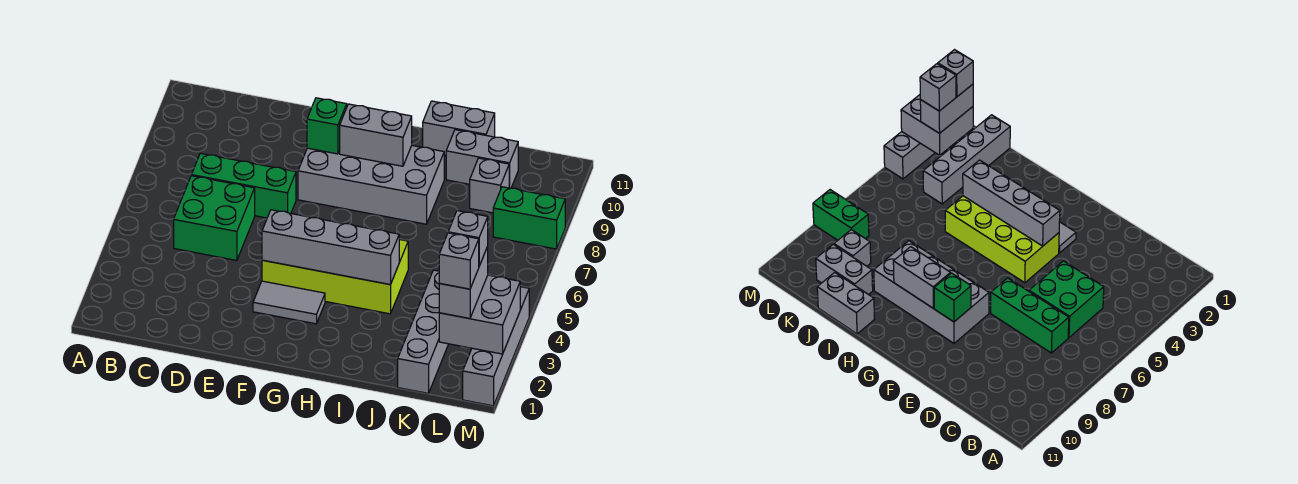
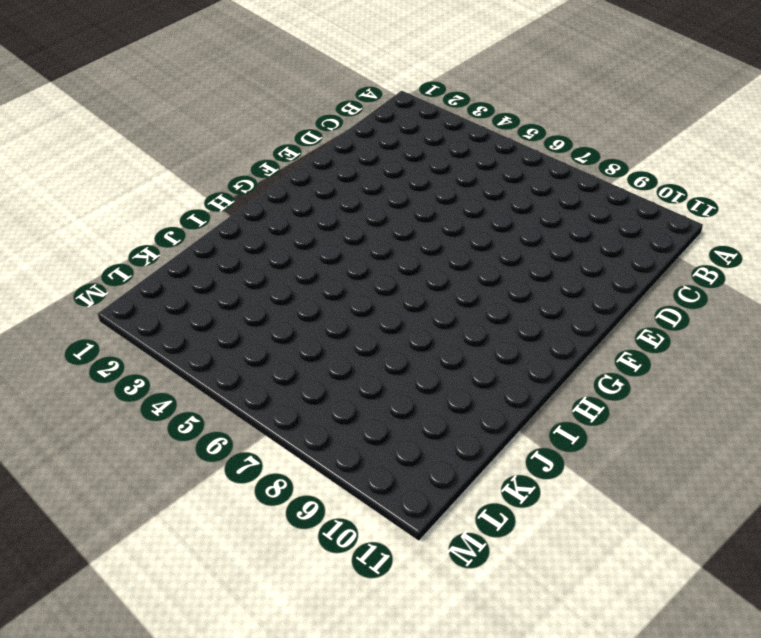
none -> green 2x2 brick [174,176,255,260]
none -> green 1x3 brick [192,153,296,218]
none -> grey 1x2 tile [253,281,325,324]

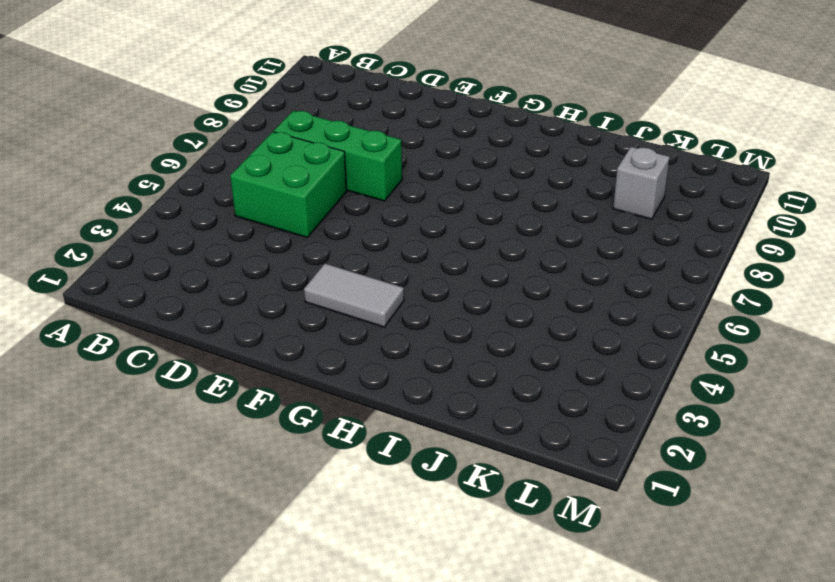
none -> lime 2x4 brick [262,240,408,314]
none -> grey 2x4 brick [298,146,444,224]
none -> grey 1x2 brick [423,101,495,156]

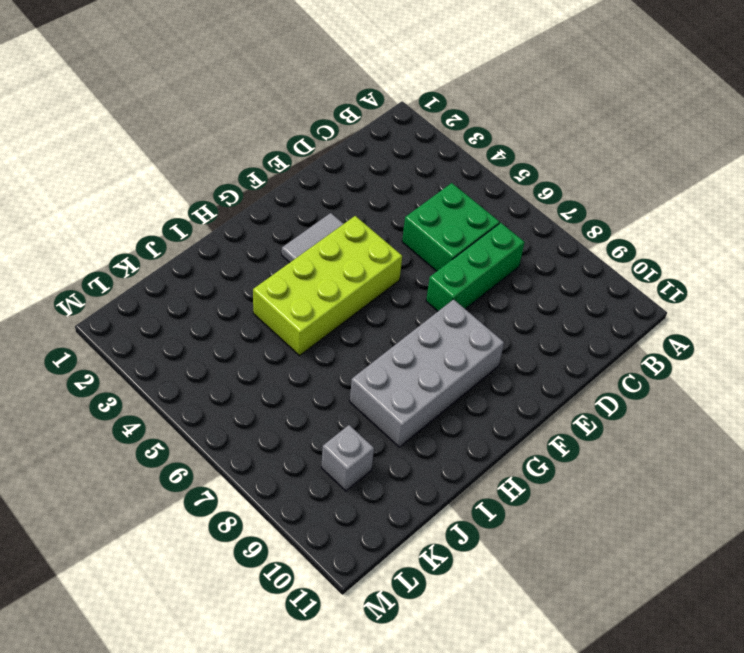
none -> grey 1x2 brick [423,101,495,156]
none -> grey 1x2 brick [446,130,518,188]
none -> grey 1x4 brick [398,270,448,393]

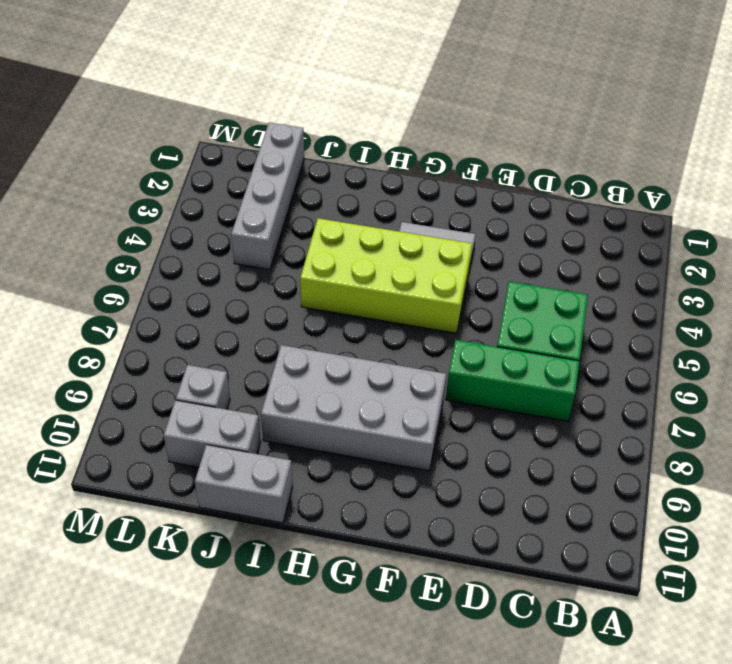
none -> green 1x2 brick [493,187,565,249]
none -> grey 1x4 brick [463,287,529,406]
none -> grey 1x4 brick [262,210,399,285]

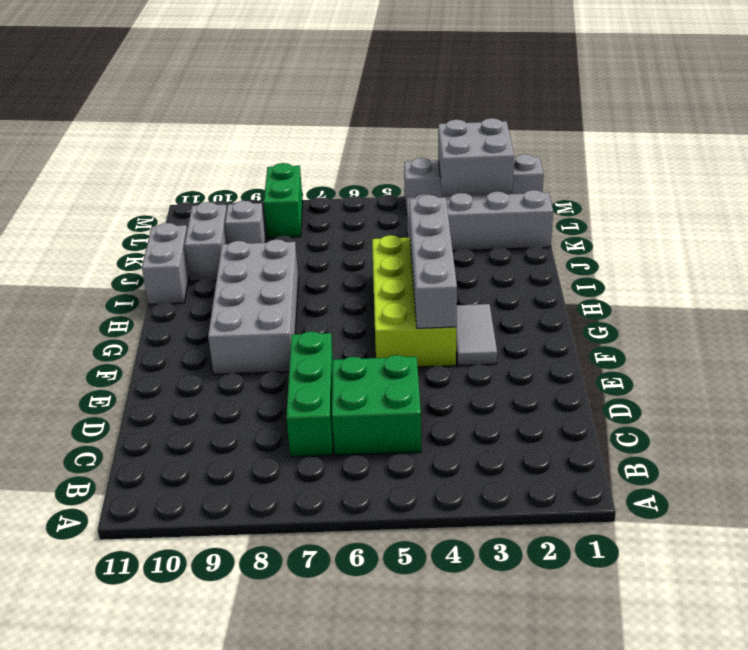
none -> green 1x1 brick [307,98,347,154]
none -> grey 1x2 brick [340,104,412,166]
none -> grey 1x2 brick [439,247,488,319]

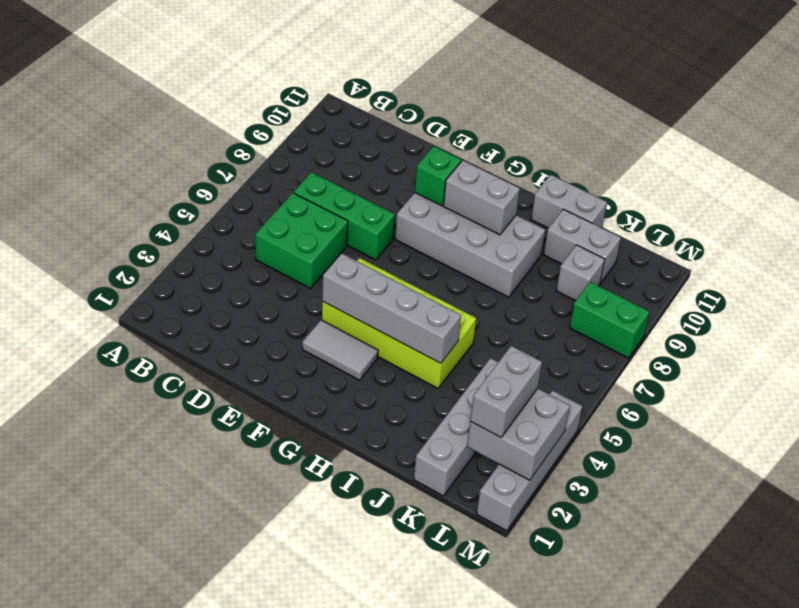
none -> grey 1x1 brick [439,233,479,289]
none -> grey 1x1 brick [448,211,488,266]

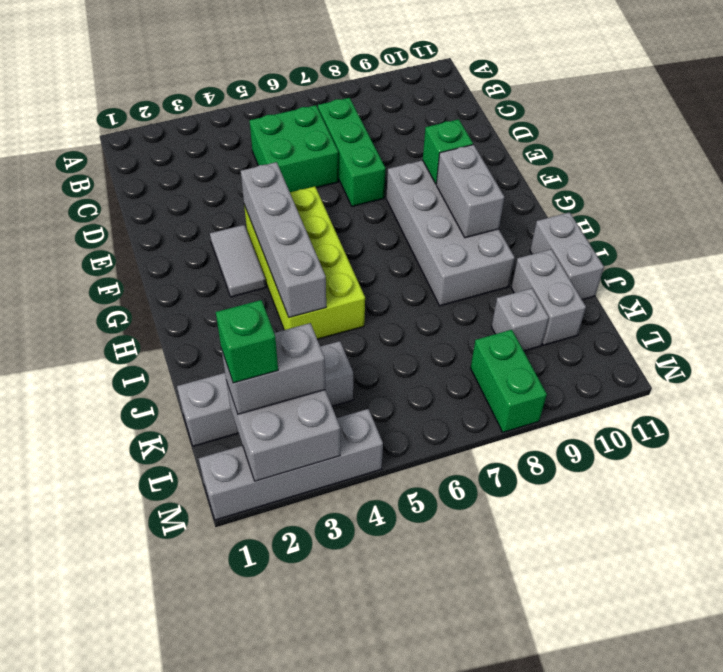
green 1x1 brick [216,300,278,383] -> grey 1x1 brick [439,233,479,289]
none -> grey 1x1 brick [448,211,488,266]

